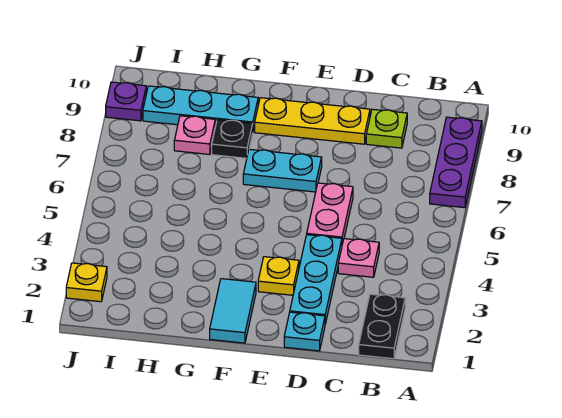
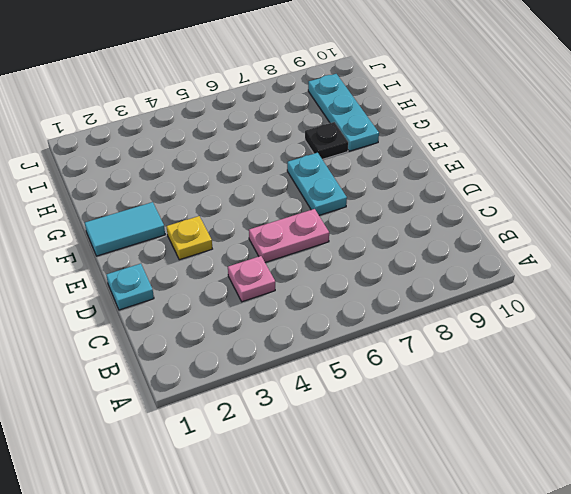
none -> purple 1x3 plate [430,117,482,208]
none -> black 1x2 plate [359,294,405,359]
none -> lime 1x1 plate [366,109,407,148]

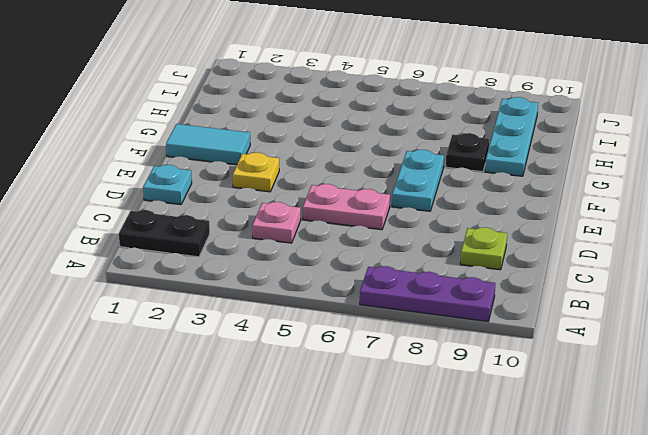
none -> cyan 1x3 plate [290,235,342,324]
none -> yellow 1x3 plate [255,98,370,144]
none -> pink 1x1 plate [174,116,215,154]

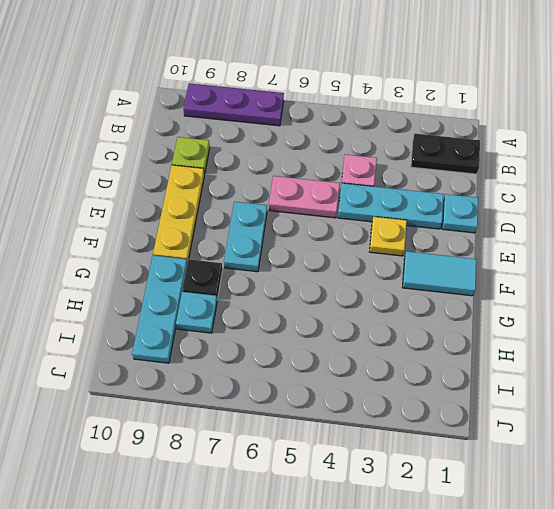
cyan 1x1 plate [176,292,217,333] -> pink 1x1 plate [174,116,215,154]
none -> yellow 1x1 plate [66,263,107,302]
none -> purple 1x1 plate [106,82,146,121]

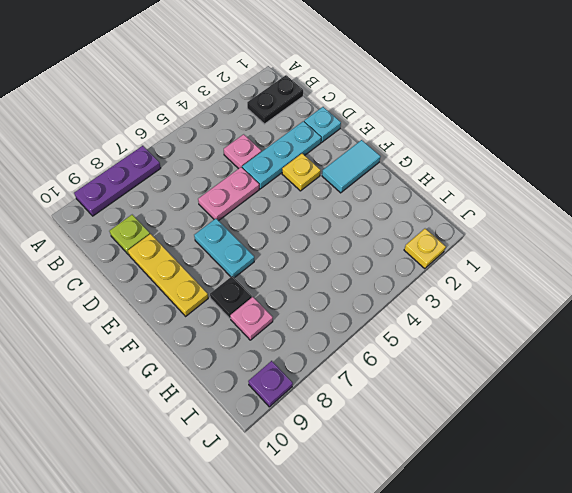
none -> cyan 1x3 plate [143,86,258,130]

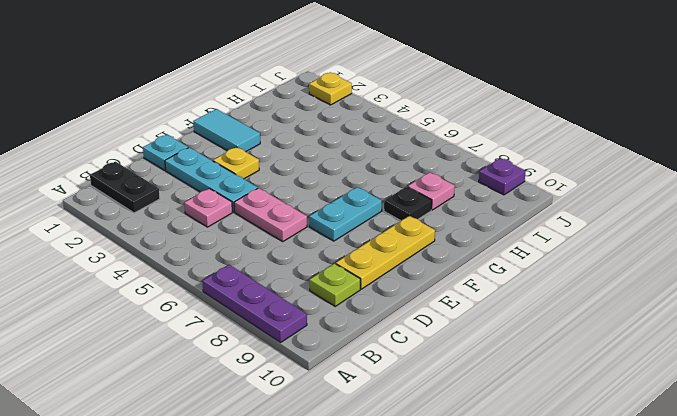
none -> cyan 1x3 plate [143,86,258,130]

